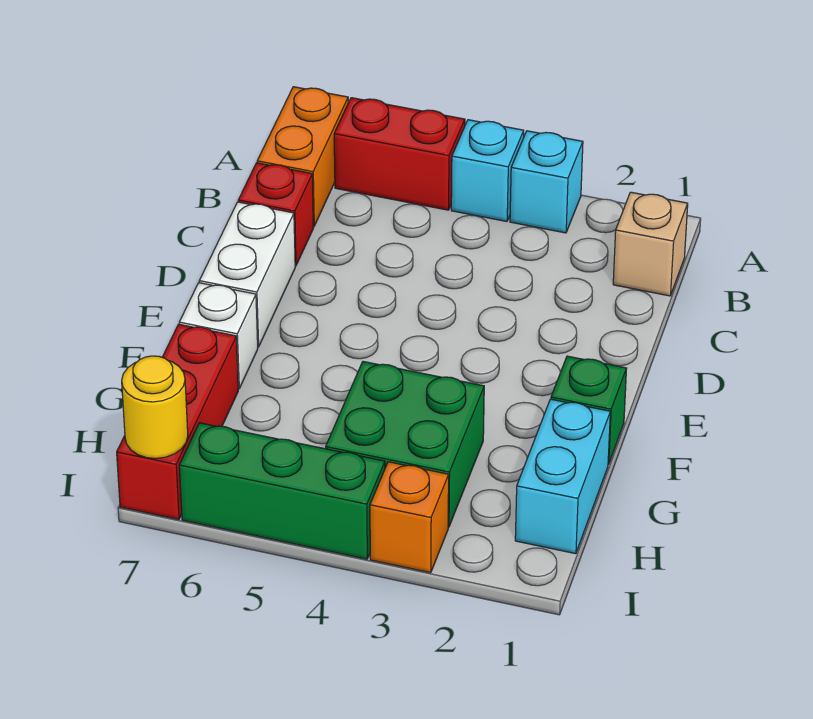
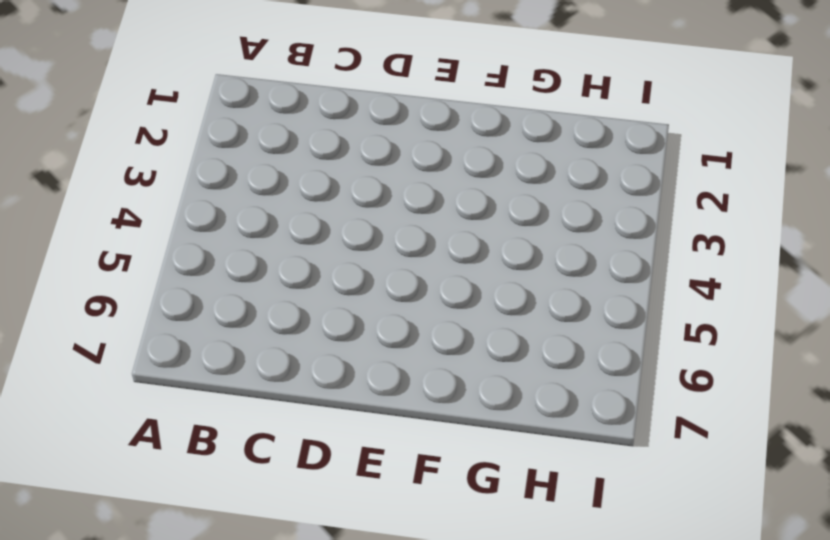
none -> cyan 1x1 brick [510,131,583,233]
none -> cyan 1x1 brick [451,120,524,221]
none -> red 1x2 brick [334,98,465,210]

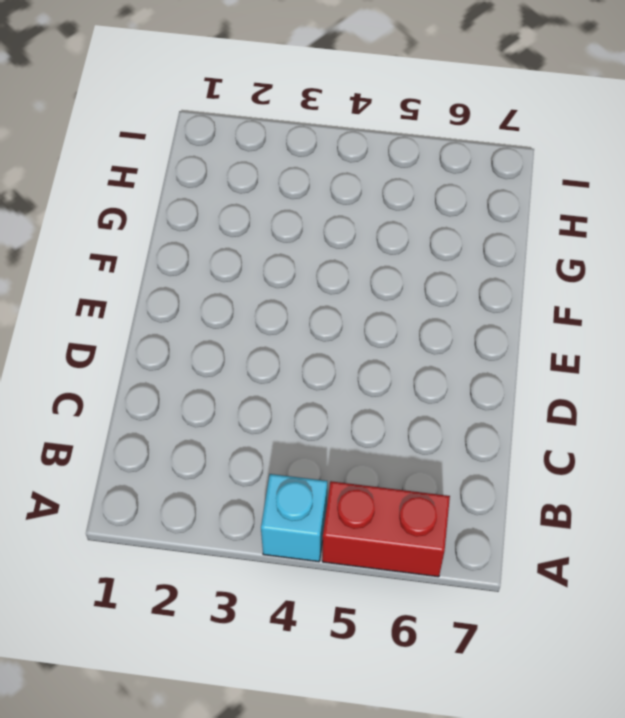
none -> cyan 1x1 brick [510,131,583,233]
none -> orange 1x2 brick [257,87,348,226]
none -> tan 1x1 brick [613,192,688,296]

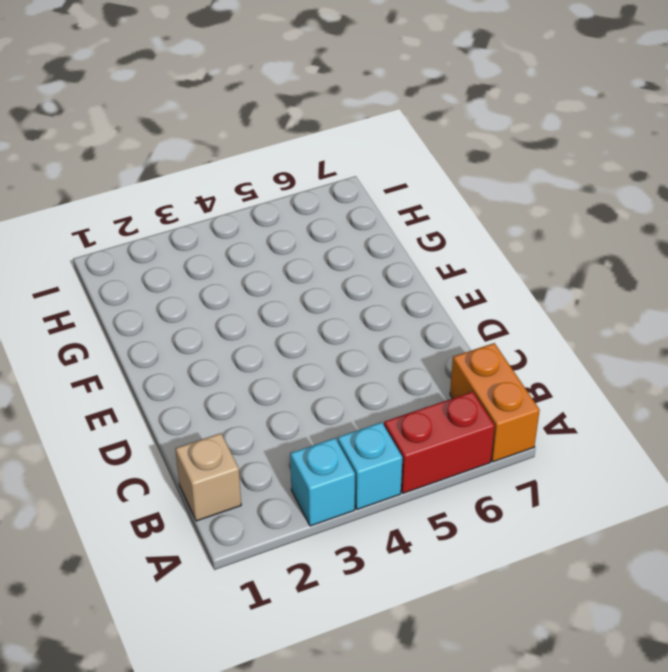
none -> red 1x1 brick [238,163,313,266]
none -> white 1x2 brick [199,202,295,347]
none -> green 1x1 brick [551,356,627,464]

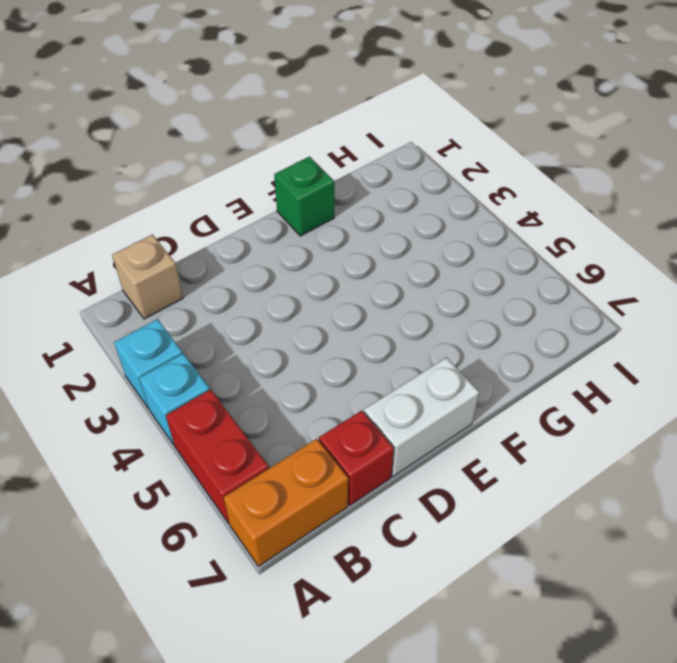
none -> white 1x1 brick [179,283,258,389]
none -> cyan 1x2 brick [515,399,610,554]
none -> green 2x2 brick [326,362,484,527]

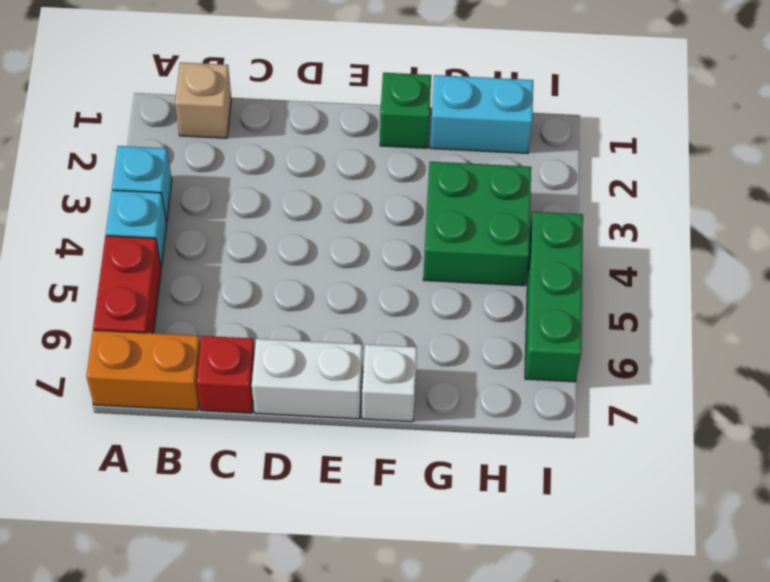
none -> red 1x3 brick [117,324,238,519]
none -> orange 1x1 brick [370,462,449,573]
none -> yellow 1x1 round brick [122,356,188,458]

